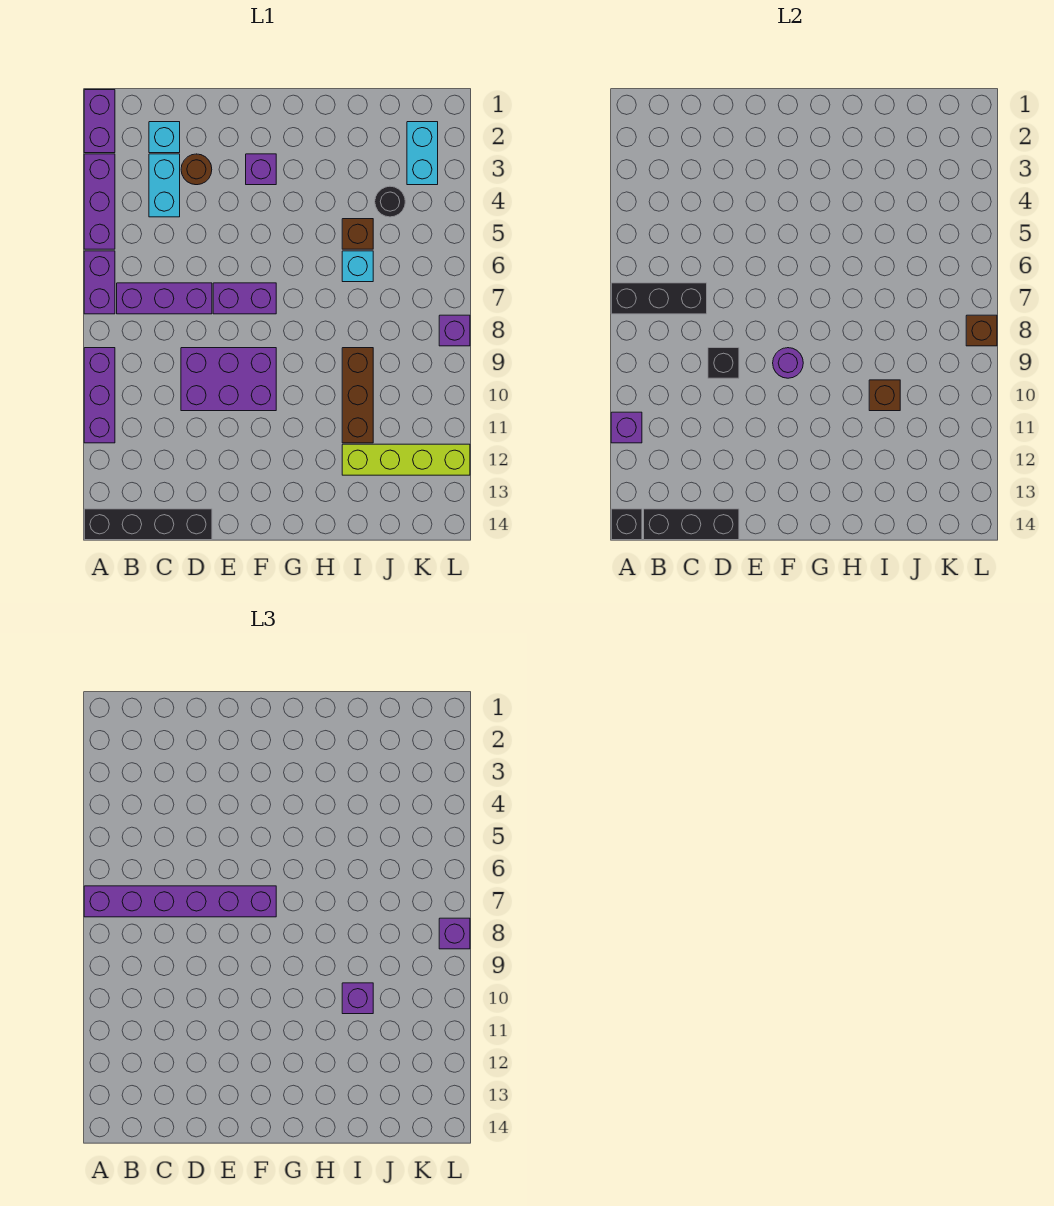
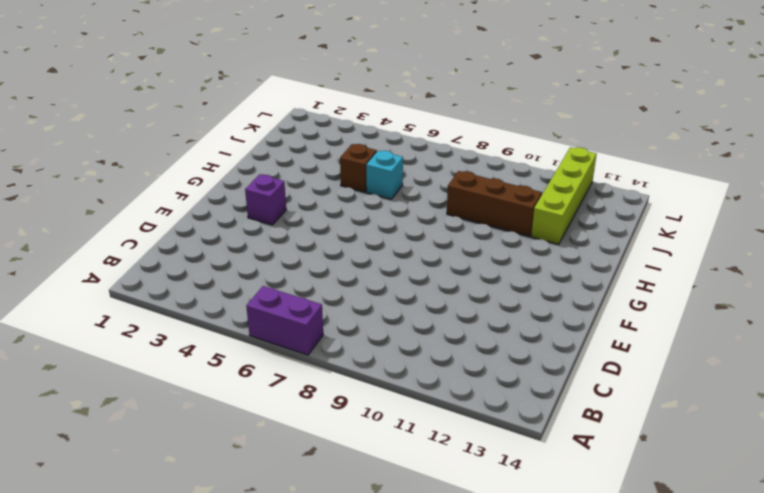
none -> purple 1x2 brick [84,90,115,153]
none -> purple 1x3 brick [84,154,115,249]
none -> purple 1x3 brick [84,348,115,443]
none -> black 1x4 brick [84,509,212,540]

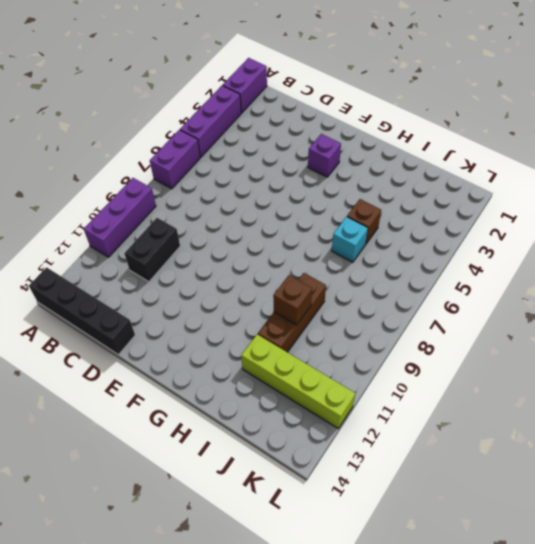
black 1x2 brick [124,218,180,282] -> none
none -> purple 1x3 brick [117,283,212,314]
none -> cyan 1x1 brick [149,122,180,153]
none -> cyan 1x2 brick [149,154,180,217]
none -> brown 1x1 round brick [181,154,212,185]

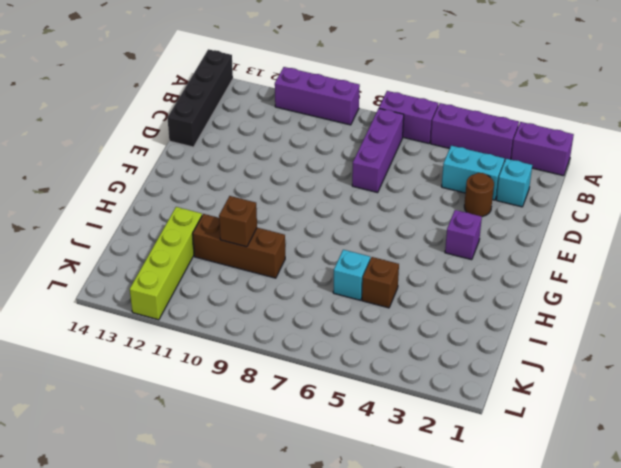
none -> purple 2x3 brick [181,348,276,411]
none -> purple 1x2 brick [213,283,276,314]
none -> black 1x1 round brick [375,186,405,217]
none -> cyan 1x2 brick [407,122,438,185]

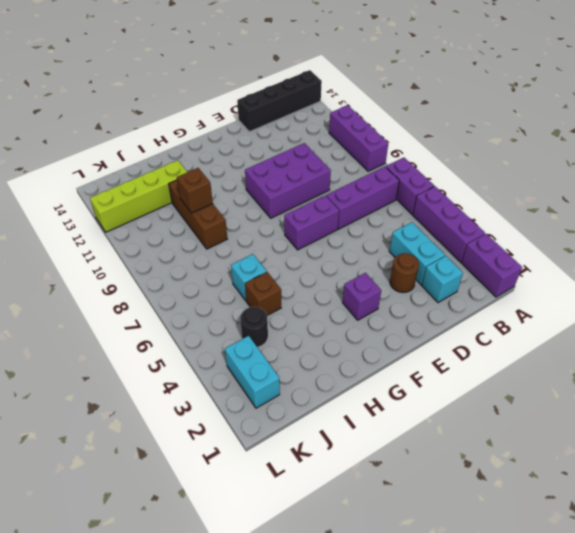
none -> purple 1x1 brick [439,315,470,346]
none -> black 1x3 brick [611,283,707,314]
none -> purple 1x1 brick [611,412,642,443]
none -> black 1x1 brick [611,509,642,540]

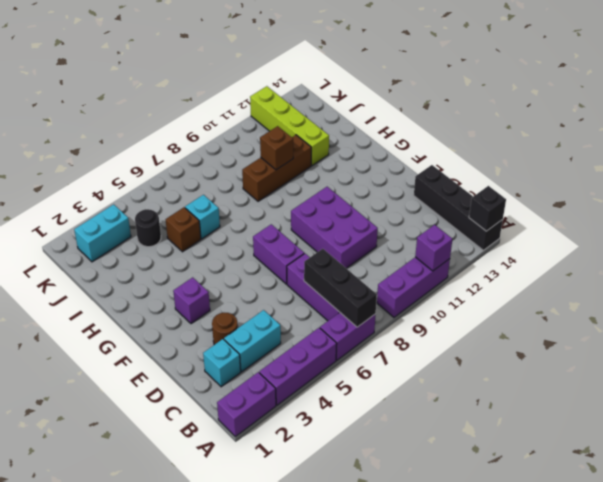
none -> purple 1x1 brick [439,315,470,346]
none -> black 1x3 brick [644,509,739,540]
none -> black 1x1 brick [708,348,739,378]
none -> purple 1x1 round brick [773,348,803,378]

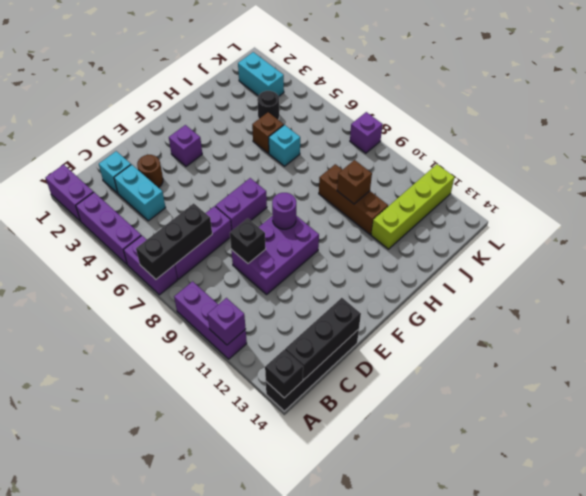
none -> brown 1x1 brick [966,315,997,346]
none -> purple 1x6 brick [84,886,276,917]
none -> purple 1x1 brick [342,983,373,1014]
none -> purple 1x1 brick [439,918,470,949]

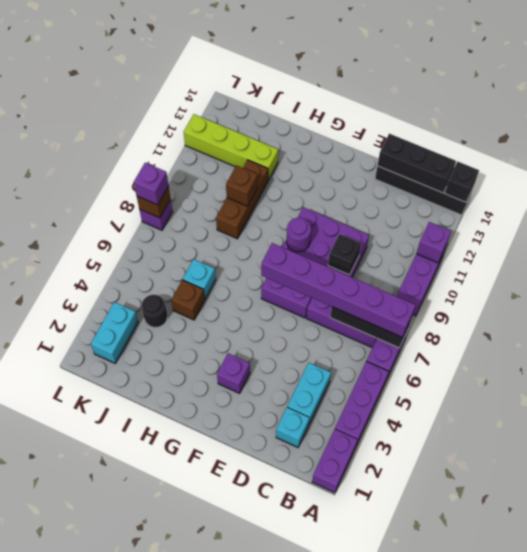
none -> brown 1x1 round brick [181,154,212,185]
none -> purple 1x1 brick [342,983,373,1014]

